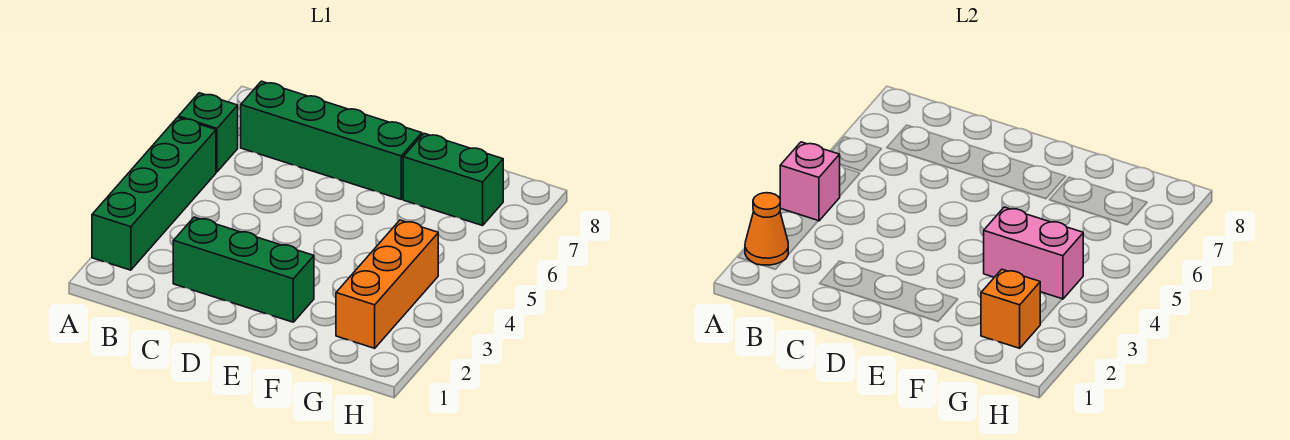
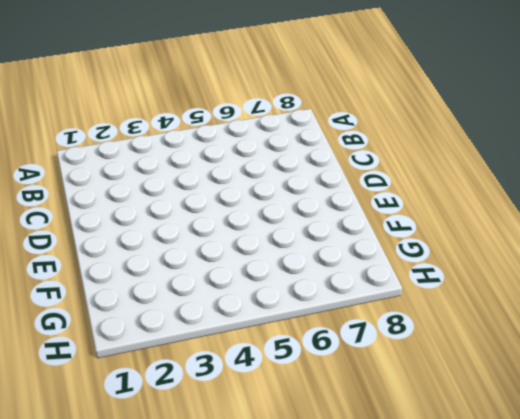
none -> green 1x4 brick [92,117,216,270]
none -> green 1x1 brick [178,93,238,172]

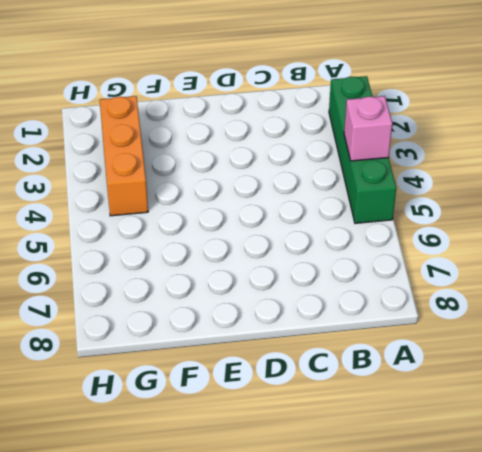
none -> green 1x1 brick [178,93,238,172]
none -> green 1x4 brick [241,81,422,199]

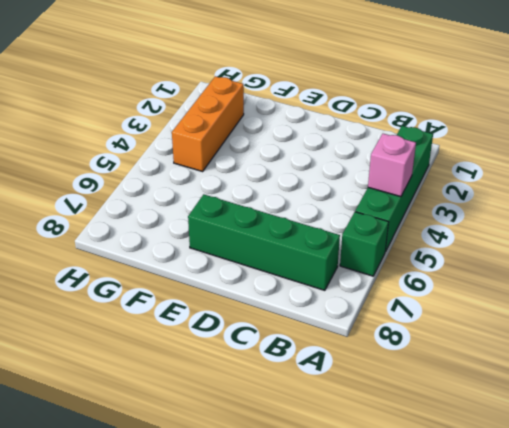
none -> green 1x3 brick [173,217,314,322]
none -> green 1x2 brick [403,134,503,226]

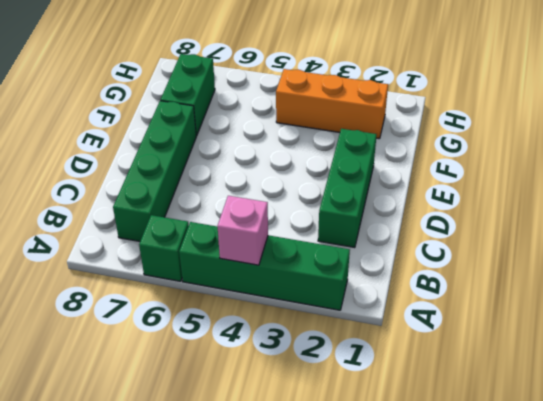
none -> orange 1x1 cone [745,193,788,265]
none -> pink 1x2 brick [984,207,1083,299]

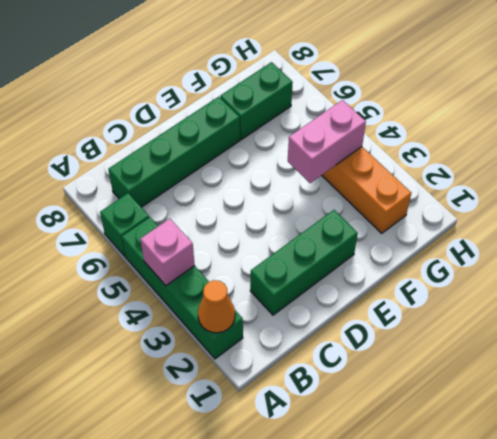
none -> orange 1x1 brick [981,269,1040,348]

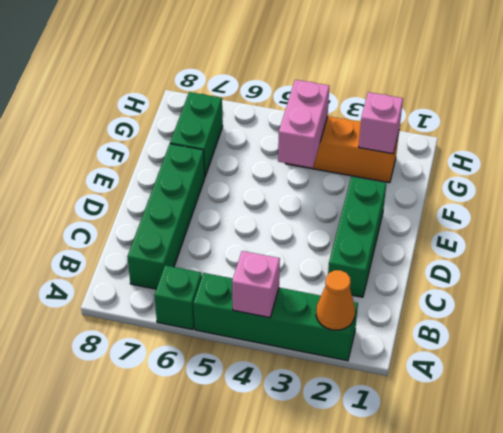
pink 1x1 brick [359,92,403,154] -> orange 1x1 brick [981,269,1040,348]

